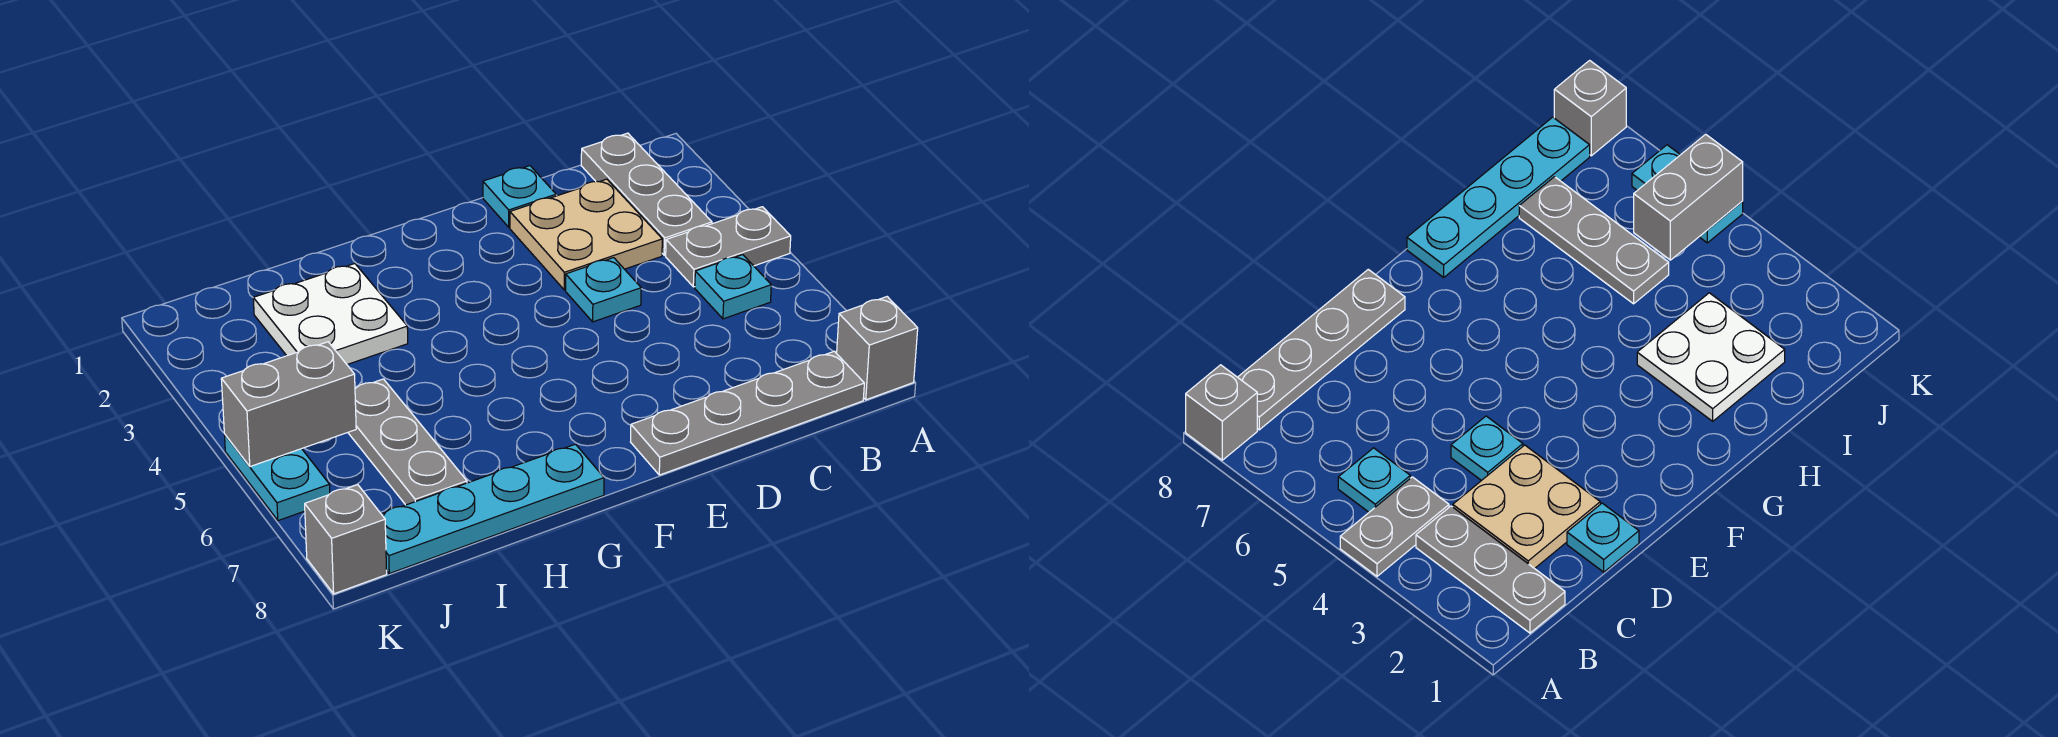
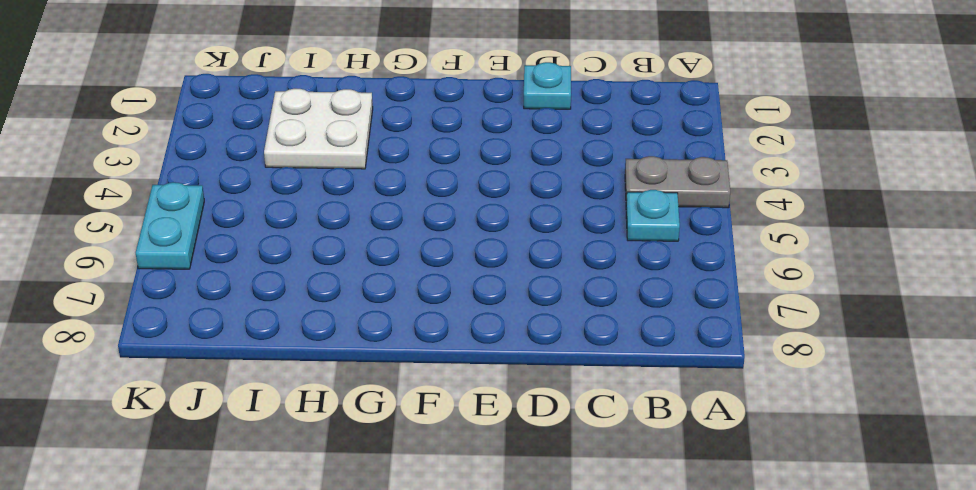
none -> grey 1x1 brick [837,297,918,400]
none -> grey 1x3 plate [581,133,712,255]
none -> grey 1x4 plate [631,351,864,475]

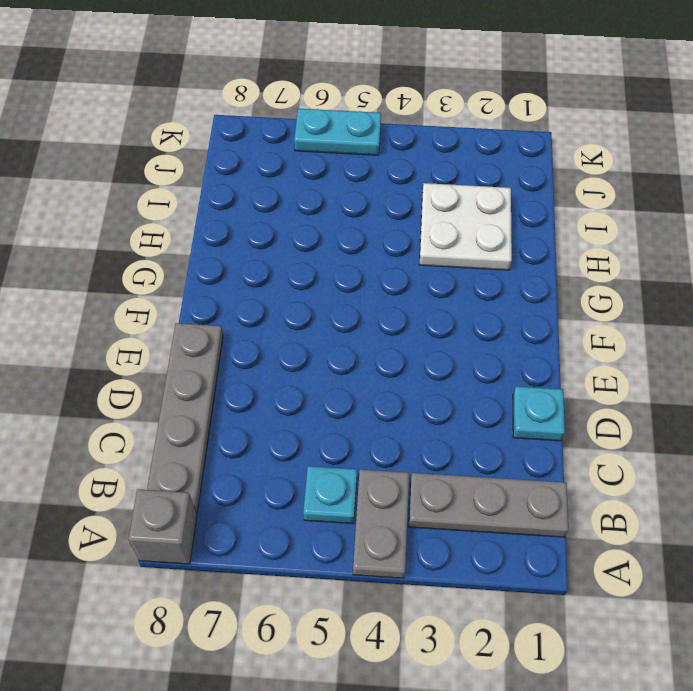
none -> tan 2x2 plate [510,179,662,290]
none -> cyan 1x1 plate [566,258,641,322]
none -> cyan 1x4 plate [382,444,604,573]

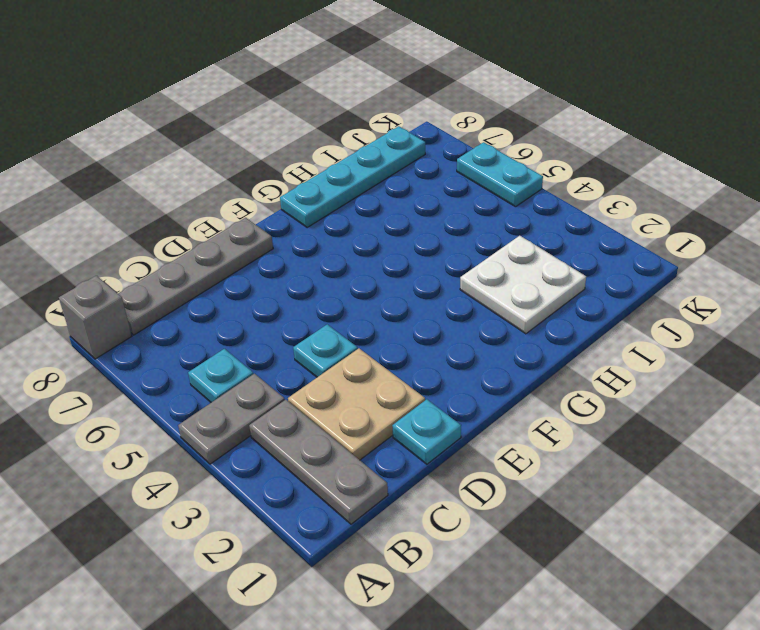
none -> grey 1x3 plate [348,379,467,505]
none -> grey 1x1 brick [305,485,387,594]
none -> grey 1x2 brick [221,342,356,467]

